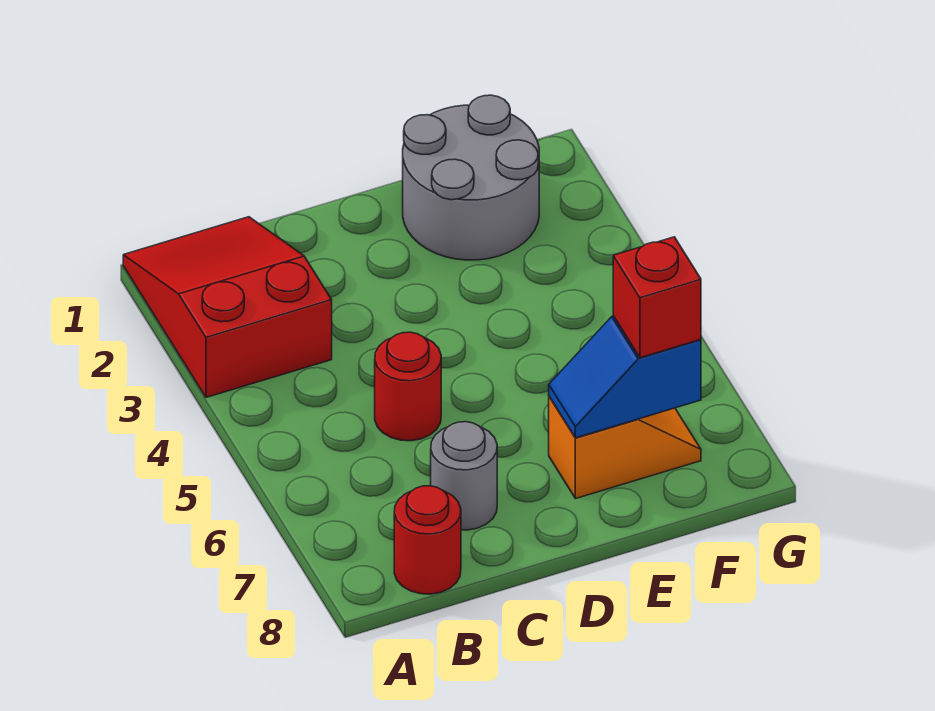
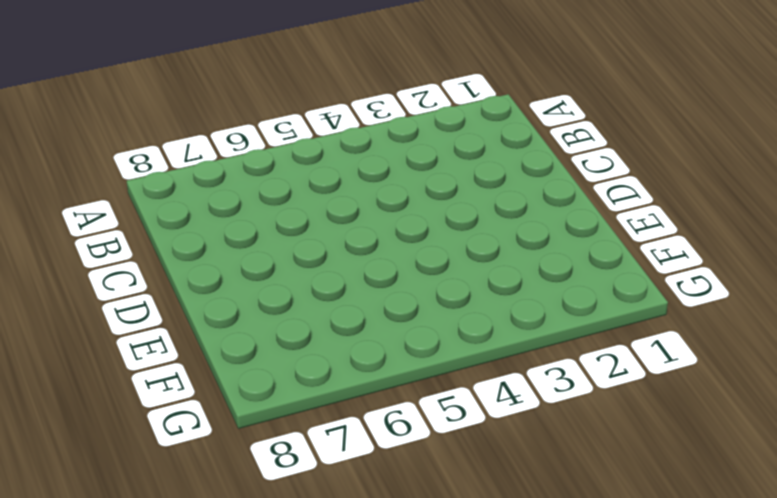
none -> red 2x3 slope [123,217,332,397]
none -> red 1x1 round brick [394,486,461,594]

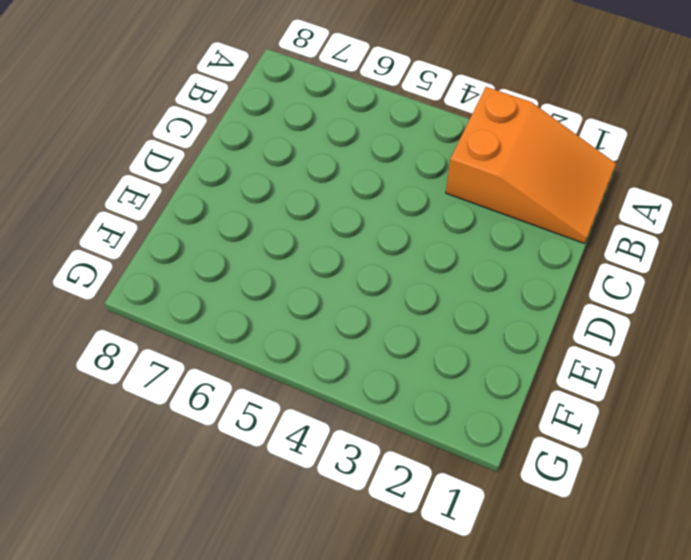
orange 2x3 slope [446,87,616,244] -> red 2x3 slope [123,217,332,397]
none -> red 1x1 round brick [394,486,461,594]
none -> red 1x1 round brick [375,332,441,441]

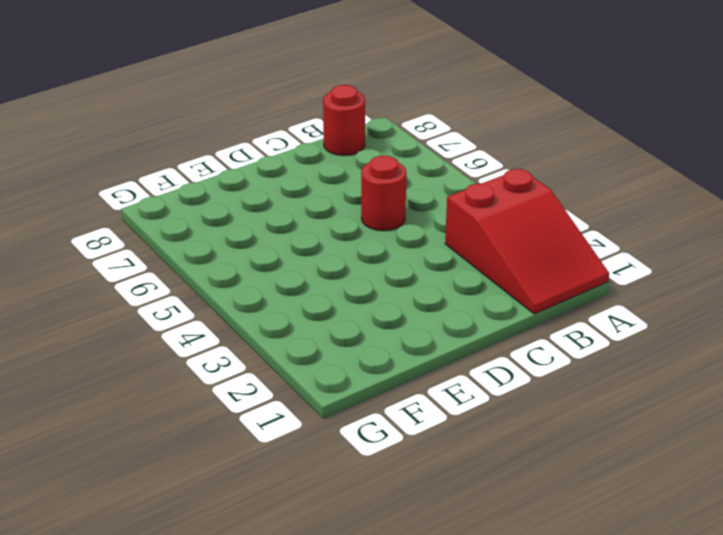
none -> grey 1x1 round brick [431,422,497,530]
none -> grey 2x2 round brick [403,95,539,260]

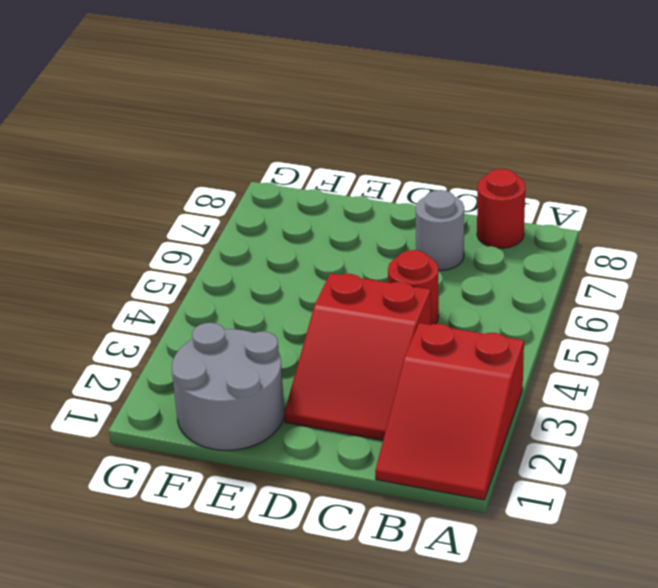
red 2x3 slope [284,273,431,440] -> none
none -> orange 1x2 slope [549,397,701,499]
none -> blue 1x2 slope [549,316,701,438]

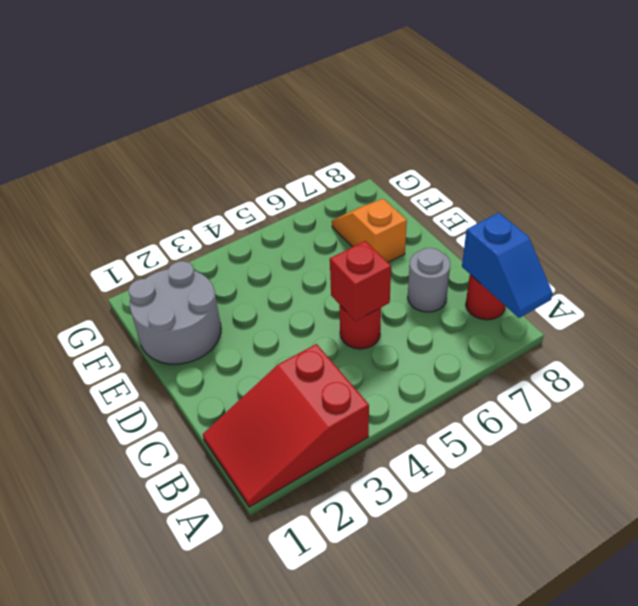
blue 1x2 slope [462,213,553,318] -> blue 1x2 slope moved to [549,316,701,438]
red 1x1 brick [330,241,391,321] -> red 1x1 brick moved to [613,237,701,358]

